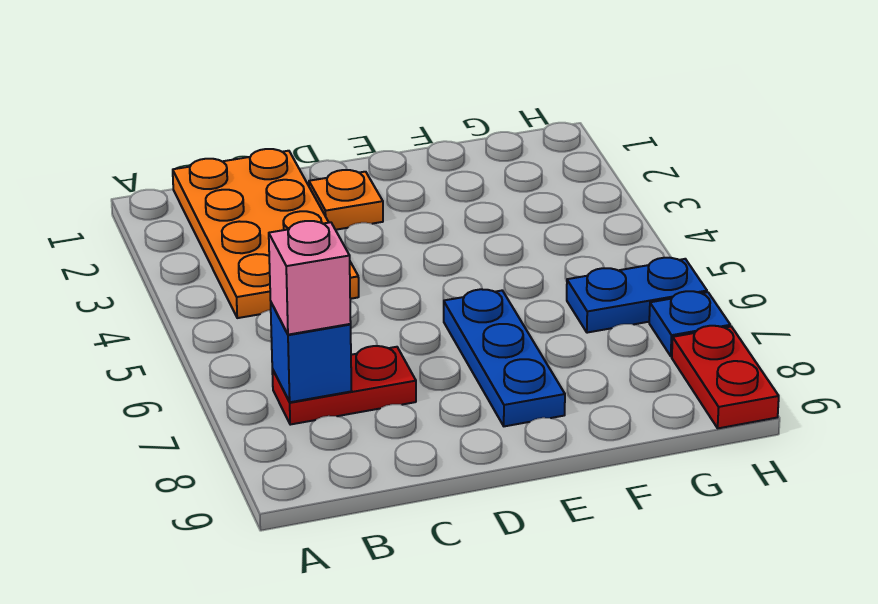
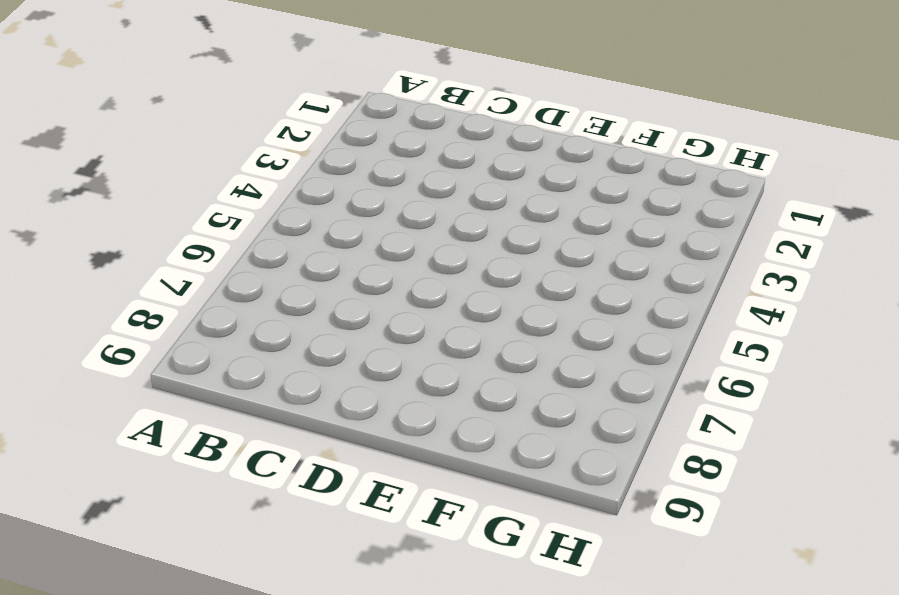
none -> orange 2x4 plate [173,149,359,318]
none -> red 1x2 plate [272,346,416,425]

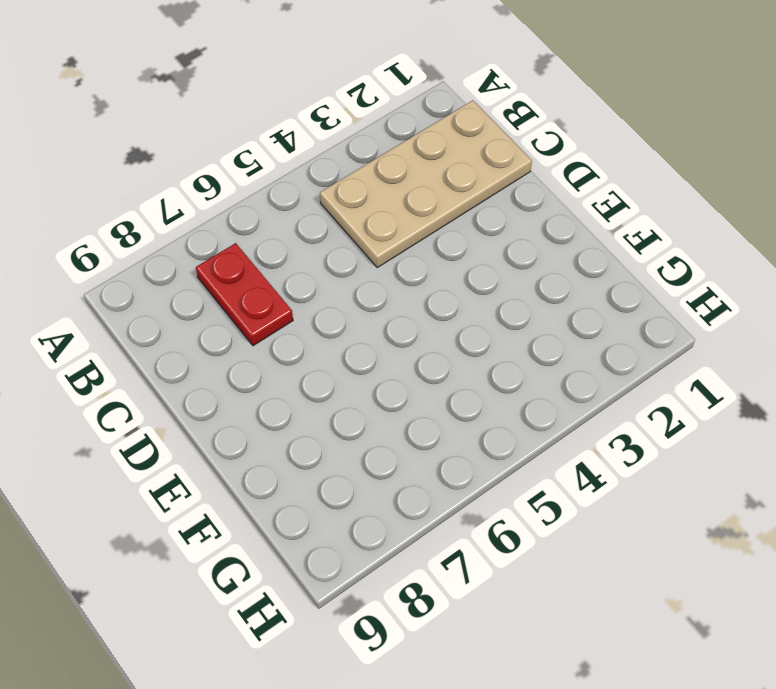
tan 2x4 plate [320,100,532,268] -> orange 2x4 plate [173,149,359,318]
none -> orange 1x1 plate [309,170,383,230]
none -> blue 1x3 plate [444,289,565,426]

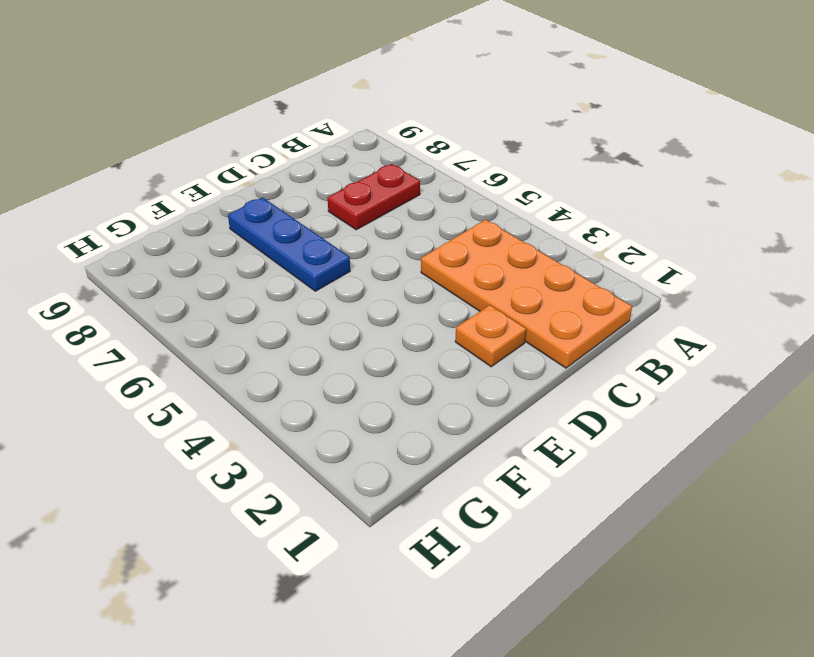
none -> blue 1x2 plate [567,258,707,333]
none -> blue 1x1 plate [649,291,730,356]

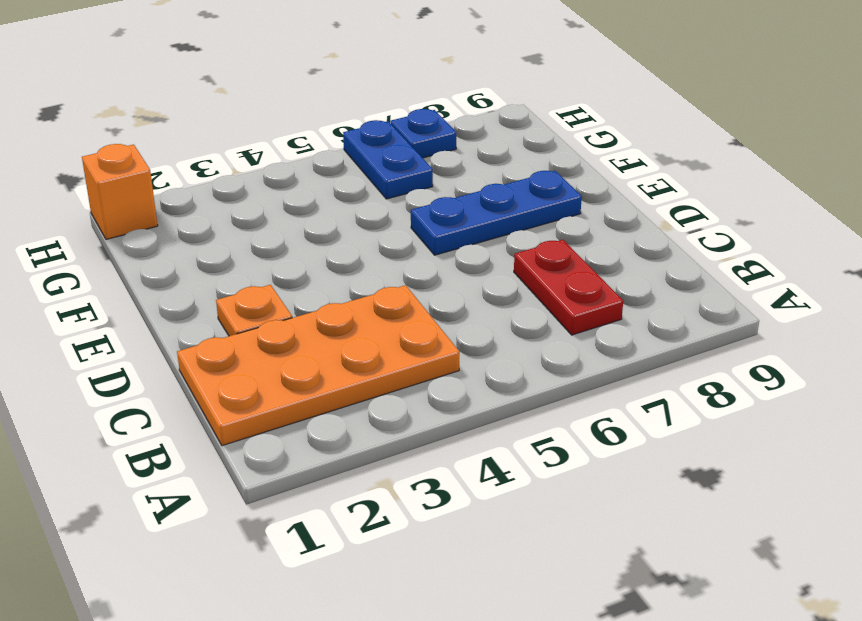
orange 1x1 brick [82,144,158,239] -> none
none -> red 1x2 plate [672,326,779,428]
none -> blue 1x1 brick [271,303,351,402]

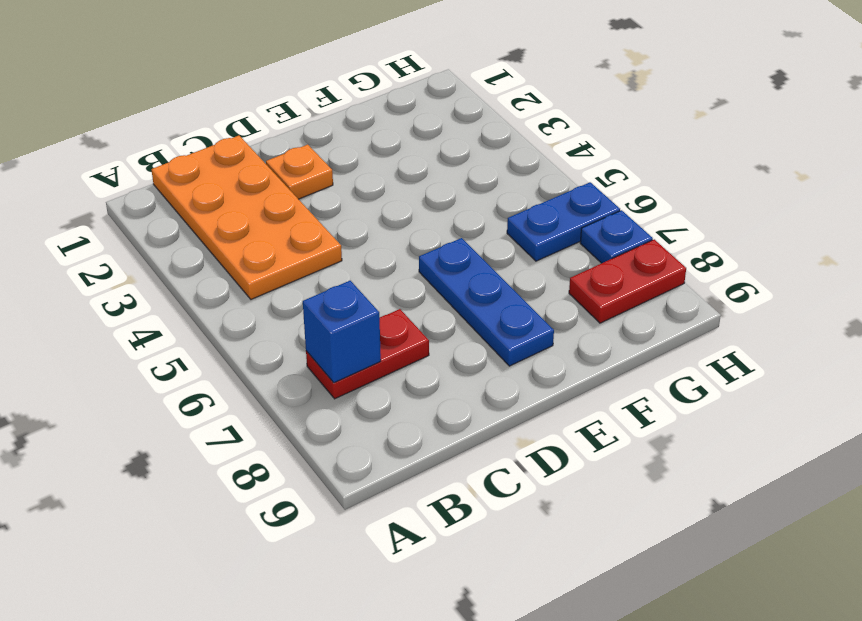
red 1x2 plate [569,239,686,323] -> red 1x2 plate turned to [672,326,779,428]
none -> pink 1x1 brick [269,221,351,335]

